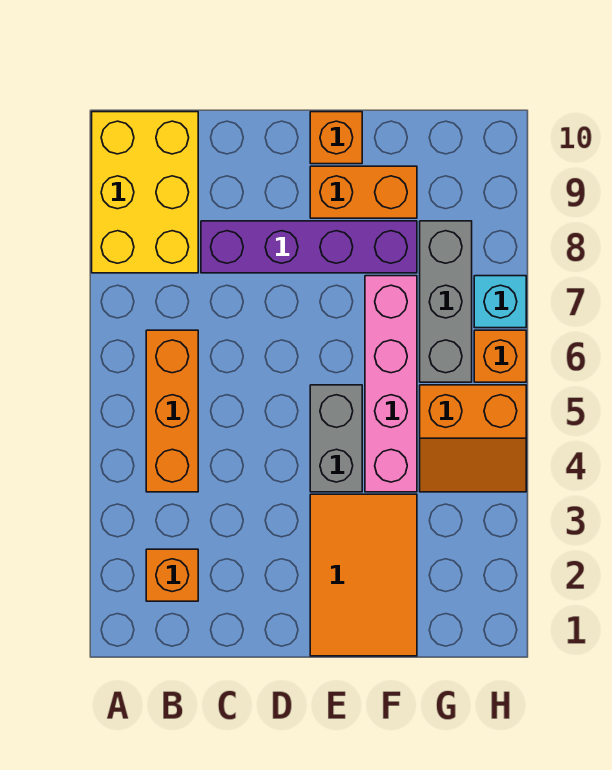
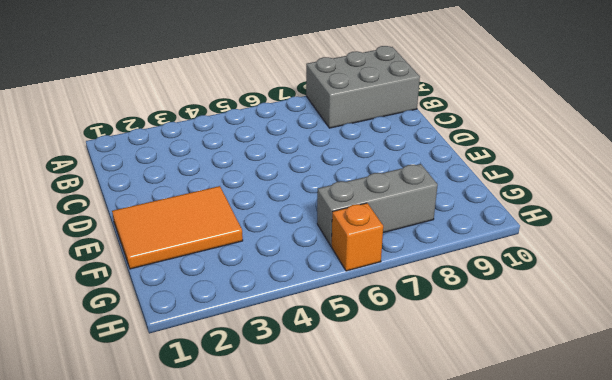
grey 2x3 brick [306,46,420,128] -> yellow 2x3 brick [92,112,198,273]
none -> orange 1x1 brick [146,549,198,601]
none -> orange 1x3 brick [146,330,198,492]
none -> purple 1x4 brick [201,221,417,273]

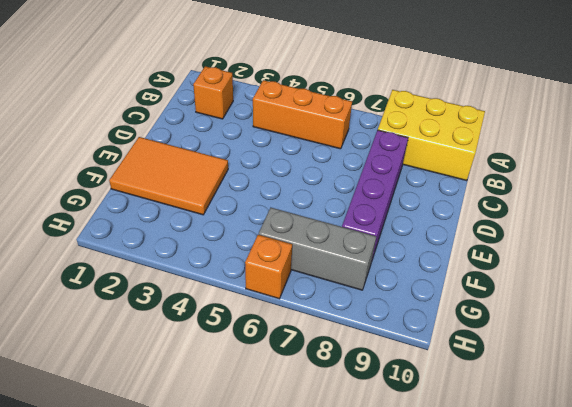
none -> grey 1x2 brick [310,385,362,492]
none -> orange 1x2 brick [310,166,417,218]
none -> orange 1x1 brick [310,112,362,164]

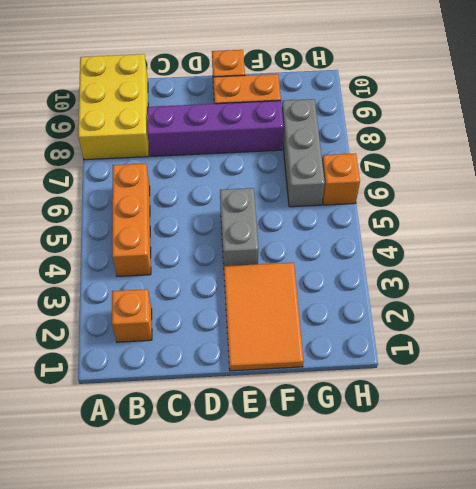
none -> pink 1x4 brick [365,276,417,492]
none -> orange 2x2 slope [420,385,526,492]
none -> cyan 1x1 brick [474,276,526,328]

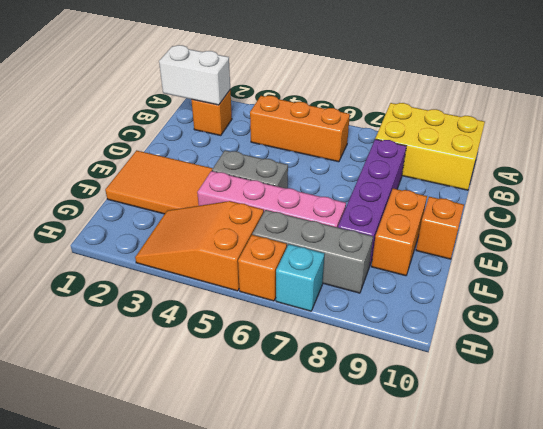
white 1x2 brick [159,45,230,105] -> none
orange 2x3 slope [135,201,264,291] -> orange 2x2 slope [420,385,526,492]

